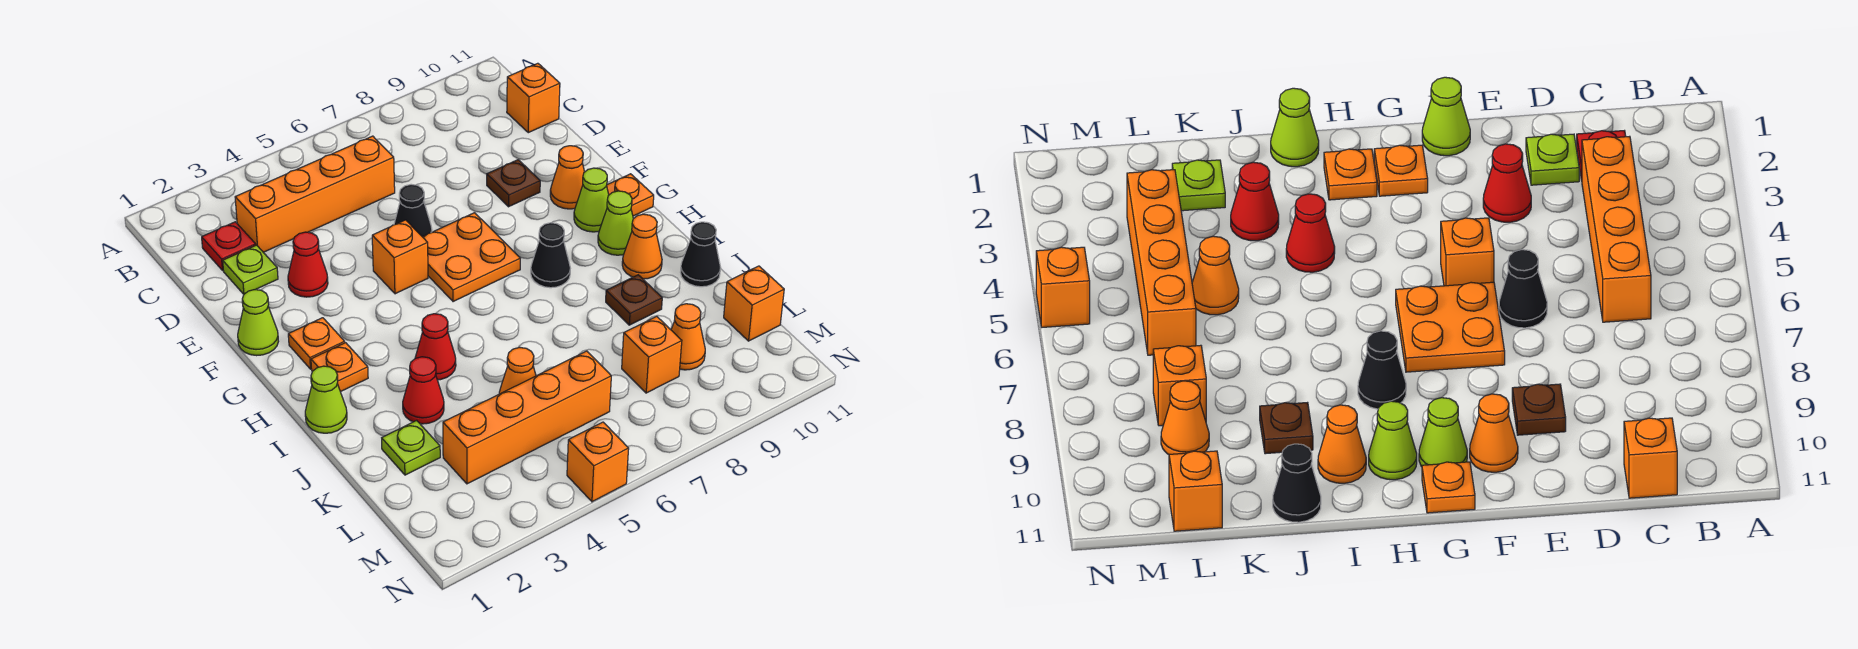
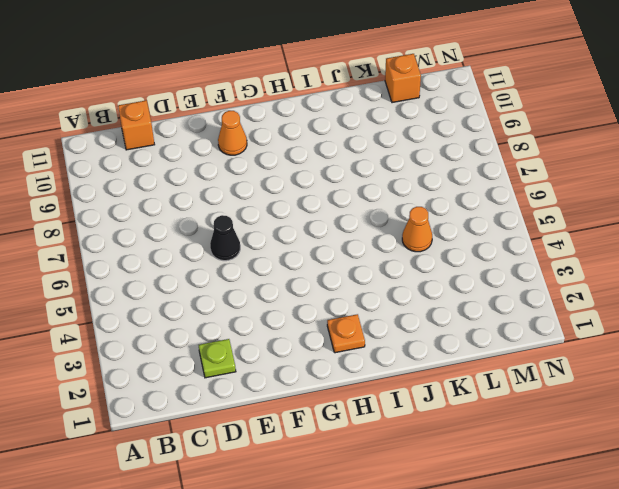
none -> red 1x1 plate [202,222,256,270]
none -> orange 1x4 brick [235,136,395,252]
none -> red 1x1 cone [288,232,328,297]
none -> brown 1x1 plate [487,160,540,207]

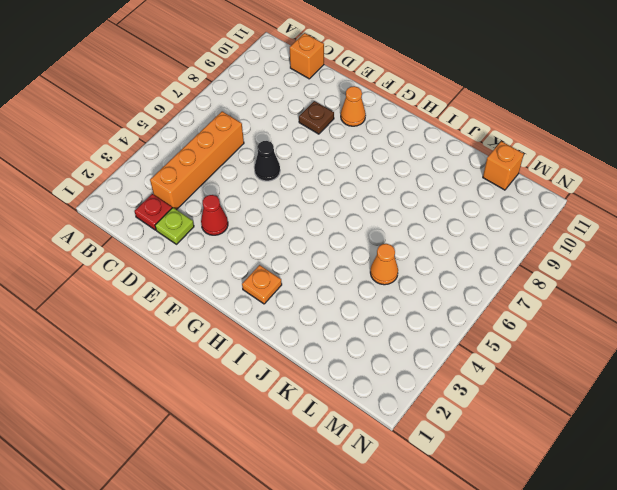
none -> lime 1x1 cone [238,290,278,356]
none -> orange 1x1 brick [372,220,428,294]
none -> orange 2x2 plate [423,213,520,302]
none -> orange 1x1 plate [288,318,345,369]

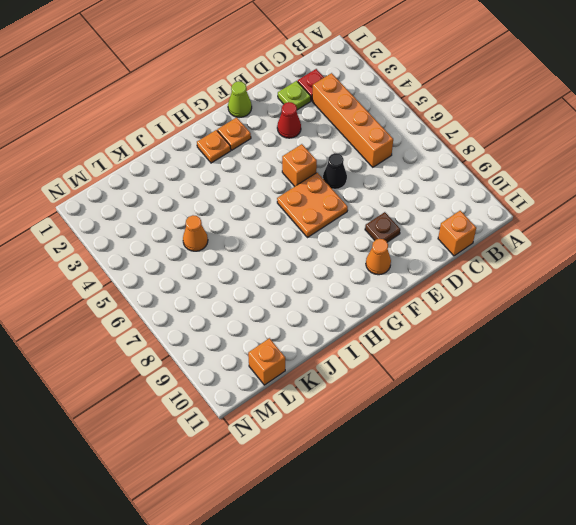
none -> lime 1x1 cone [574,168,609,232]
none -> orange 1x1 plate [607,174,654,216]
none -> black 1x1 cone [531,223,570,288]
none -> lime 1x1 cone [598,191,633,255]

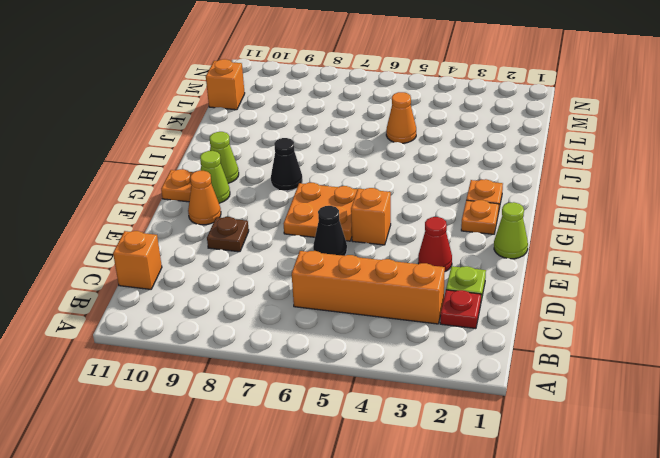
none -> lime 1x1 cone [305,366,347,433]
none -> red 1x1 cone [415,314,456,380]
none -> orange 1x1 cone [622,214,662,279]
none -> red 1x1 cone [403,357,444,424]

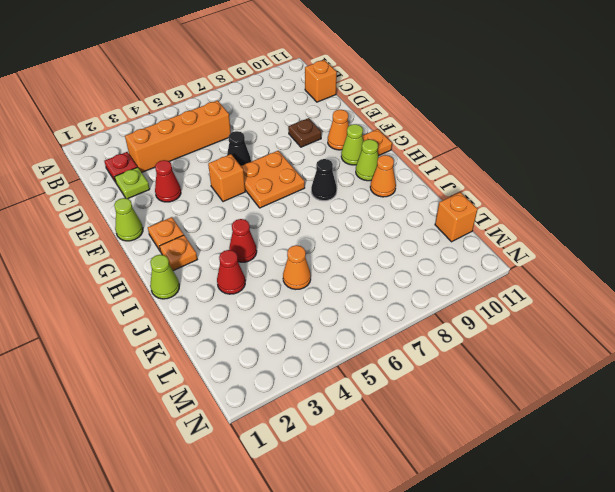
none -> brown 1x1 plate [606,275,662,325]
none -> black 1x1 cone [680,222,721,287]
none -> lime 1x1 plate [382,420,440,475]
none -> orange 1x4 brick [443,351,611,484]

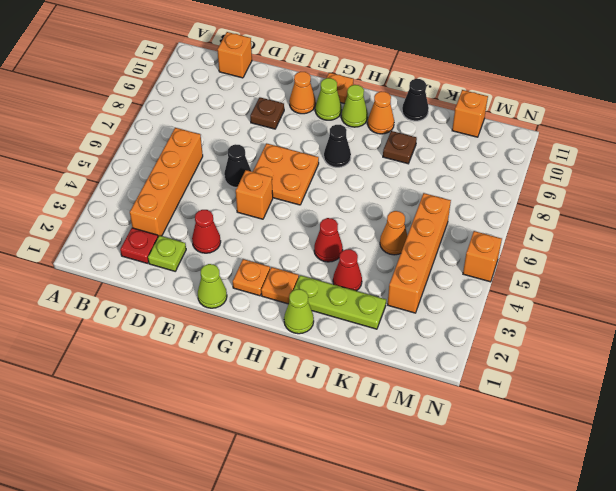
lime 1x3 plate [294,275,386,329] -> lime 1x1 plate [382,420,440,475]
none -> orange 1x1 brick [622,316,682,393]
none -> orange 1x1 cone [671,304,705,370]

